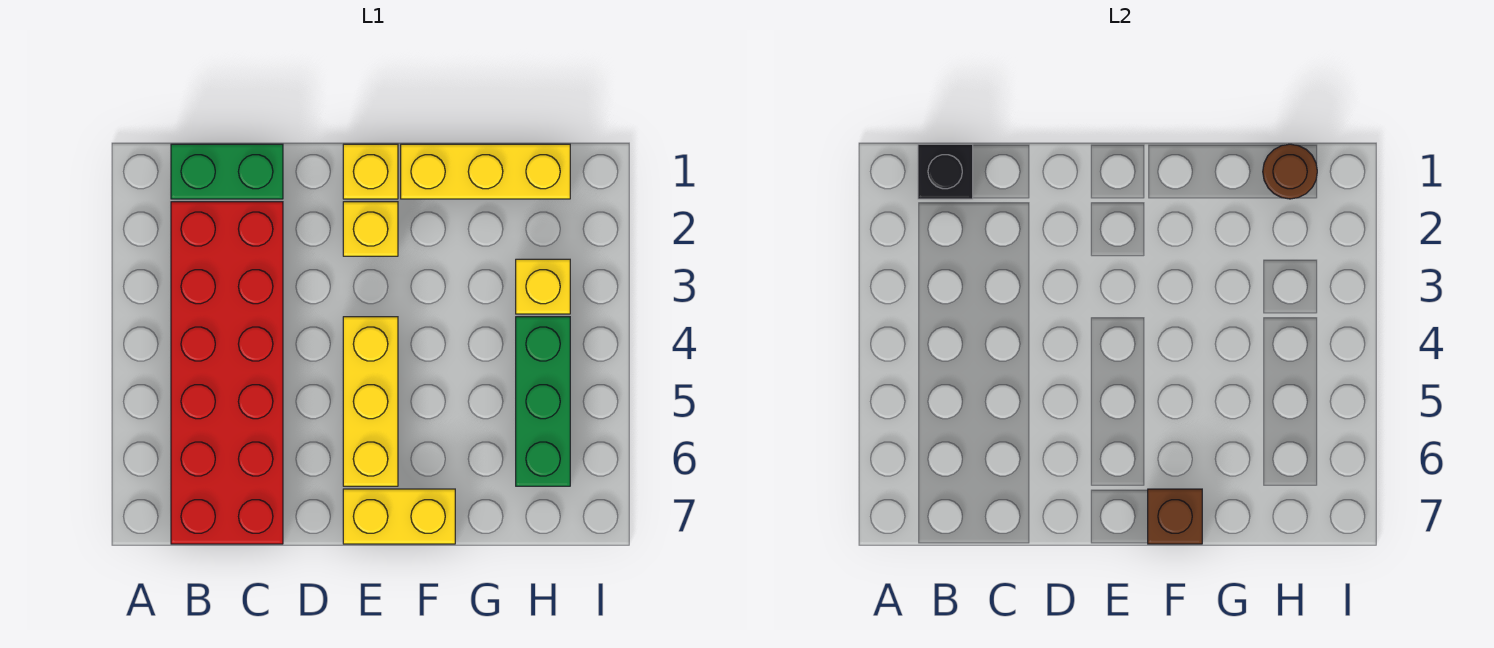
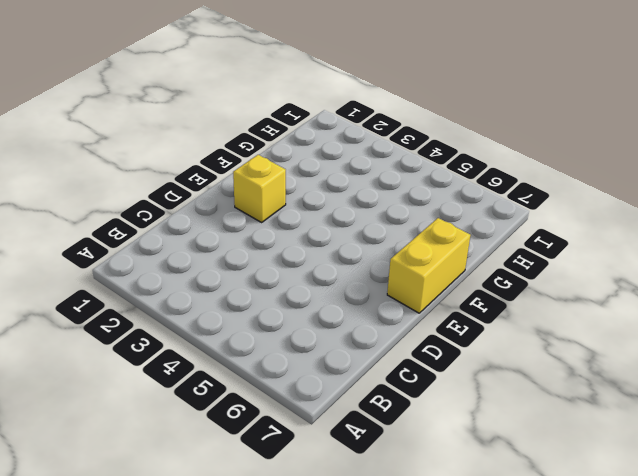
none -> green 1x2 brick [171,144,283,199]
none -> red 2x6 brick [171,202,283,544]
none -> yellow 1x1 brick [343,144,398,199]

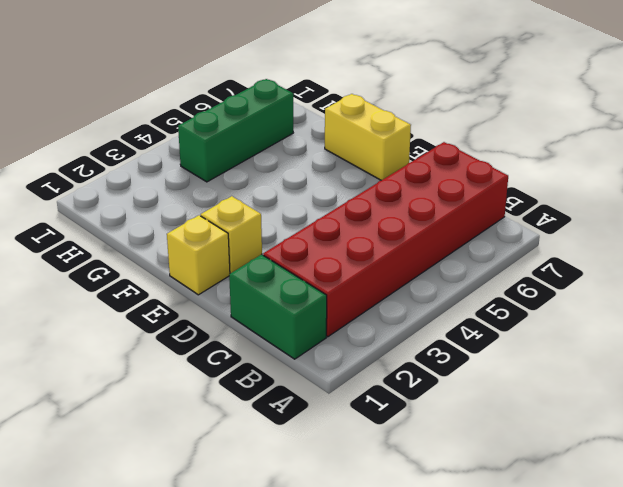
none -> yellow 1x3 brick [343,317,398,486]
none -> yellow 1x3 brick [401,144,570,199]
none -> yellow 1x1 brick [516,259,570,314]

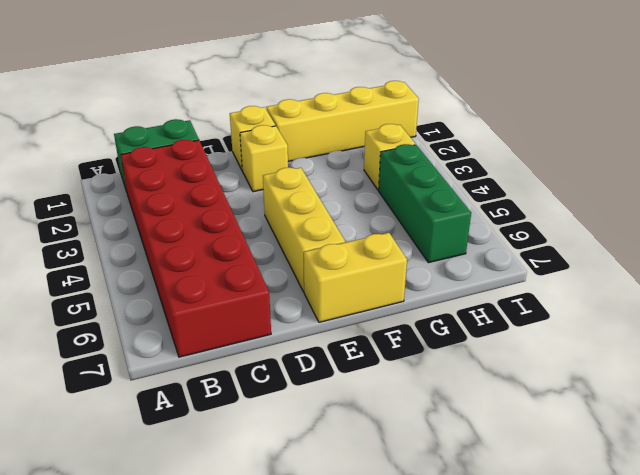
yellow 1x4 brick [266,81,419,161] -> yellow 1x3 brick [401,144,570,199]
none -> black 1x1 brick [918,144,973,199]
none -> brown 1x1 brick [1148,489,1202,544]
none -> brown 1x1 round brick [1263,144,1317,199]

